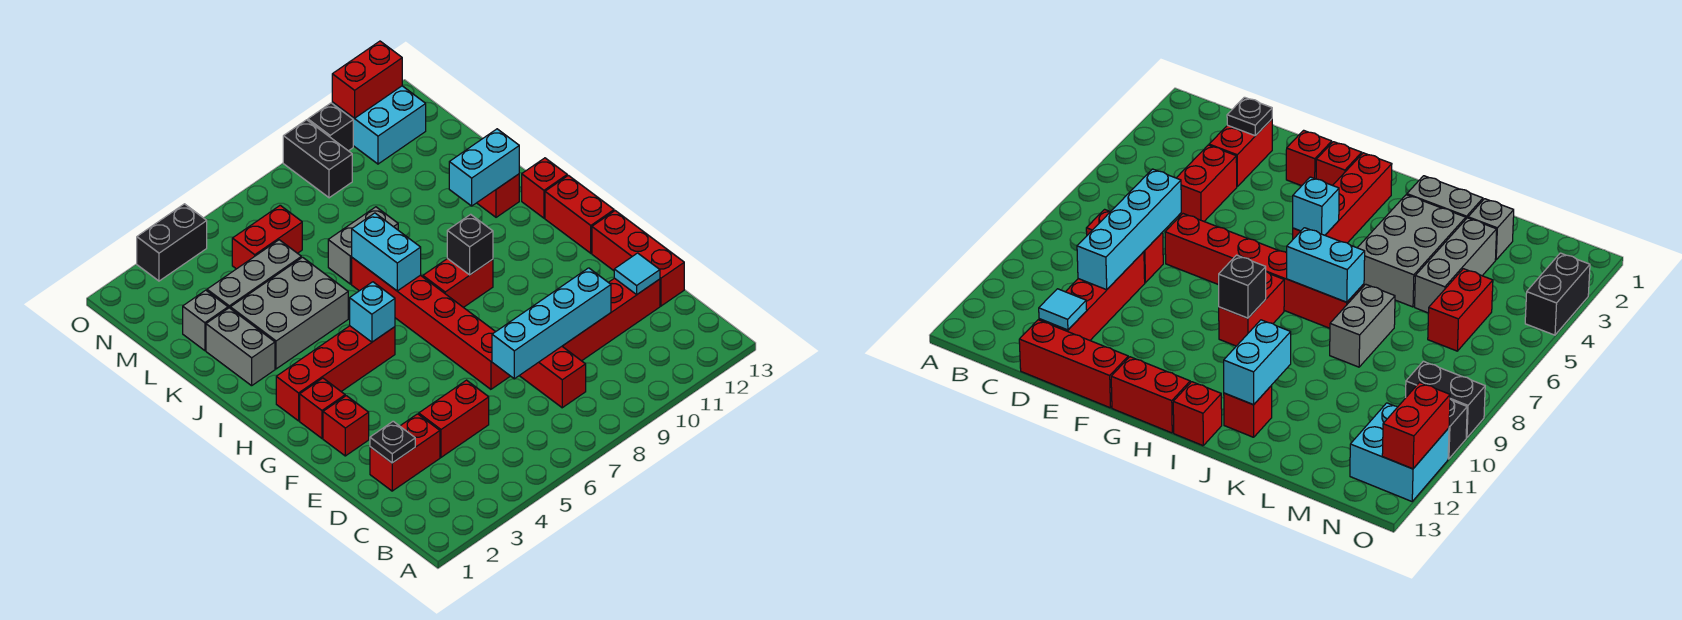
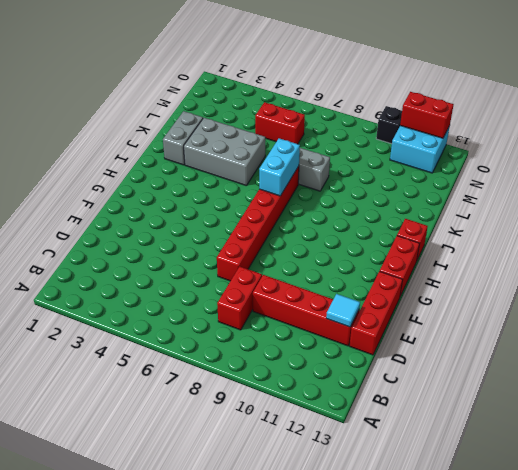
none -> red 1x2 brick [370,414,440,491]
none -> red 1x2 brick [419,380,489,457]
none -> red 1x1 brick [323,396,369,456]
none -> red 1x1 brick [300,378,345,438]

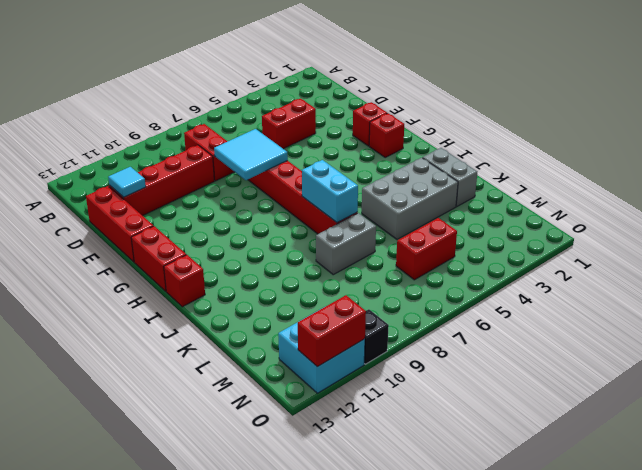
cyan 2x2 tile [214,129,288,180] -> none
none -> red 1x2 brick [370,414,440,491]
none -> red 1x4 brick [276,326,395,421]
none -> red 1x2 brick [423,258,493,308]
none -> red 1x1 brick [477,174,519,217]

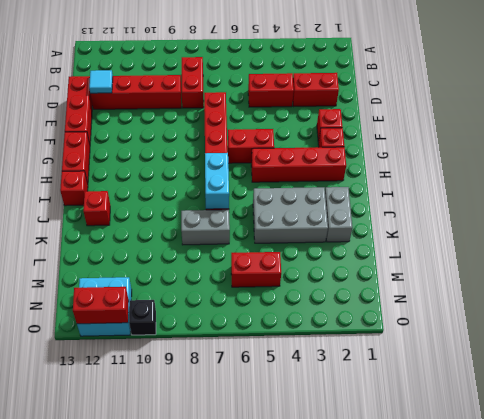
red 1x2 brick [228,129,274,163] -> red 1x2 brick moved to [423,258,493,308]
none -> grey 1x1 brick [183,290,228,351]
none -> grey 1x3 brick [207,240,301,308]
none -> black 1x2 brick [283,120,352,198]
none -> black 1x2 brick [137,204,207,281]

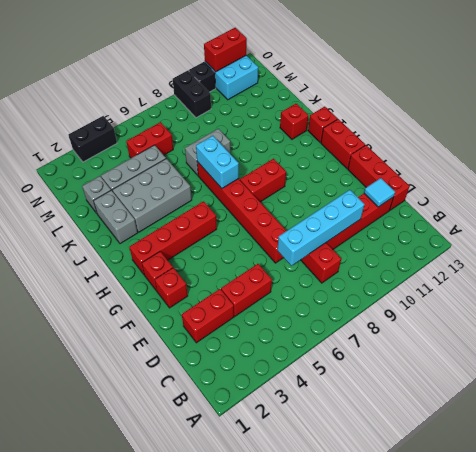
none -> black 1x1 plate [370,421,415,463]
none -> cyan 1x1 brick [350,282,395,342]
none -> black 1x1 brick [447,214,493,275]
none -> cyan 1x2 brick [449,129,519,206]

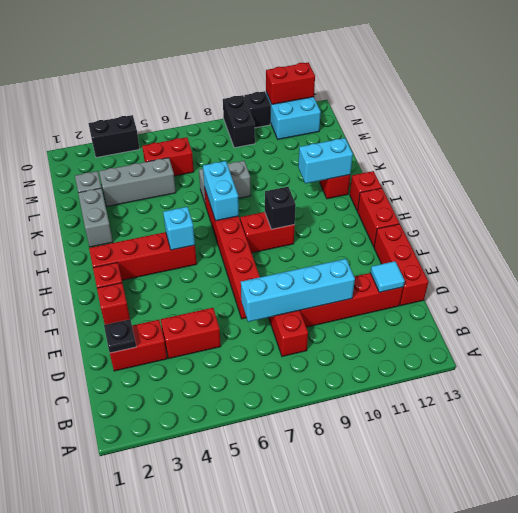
none -> grey 2x3 brick [230,257,348,369]

